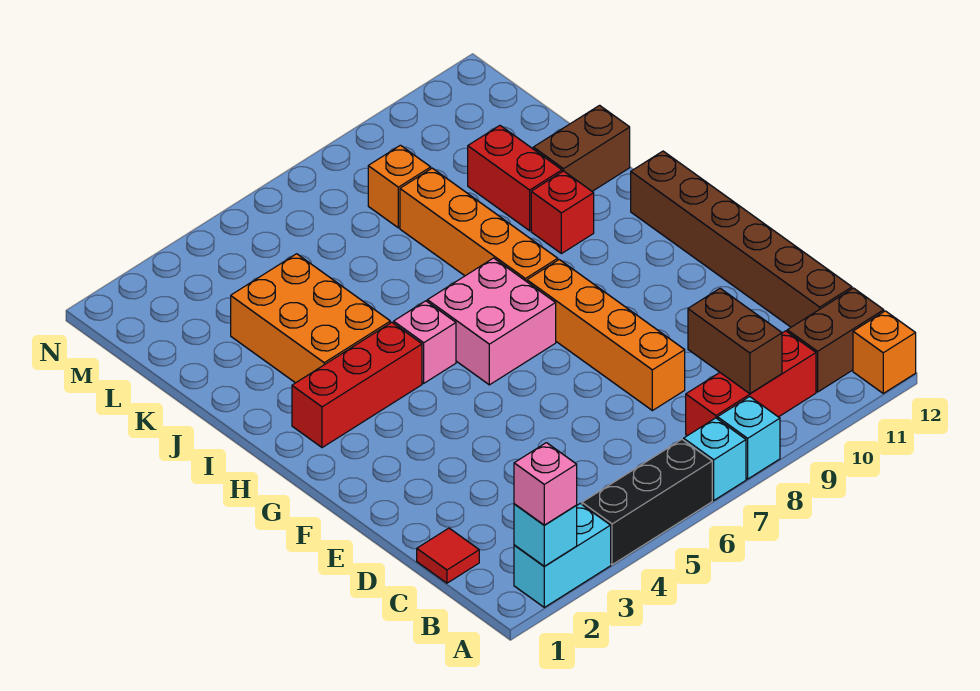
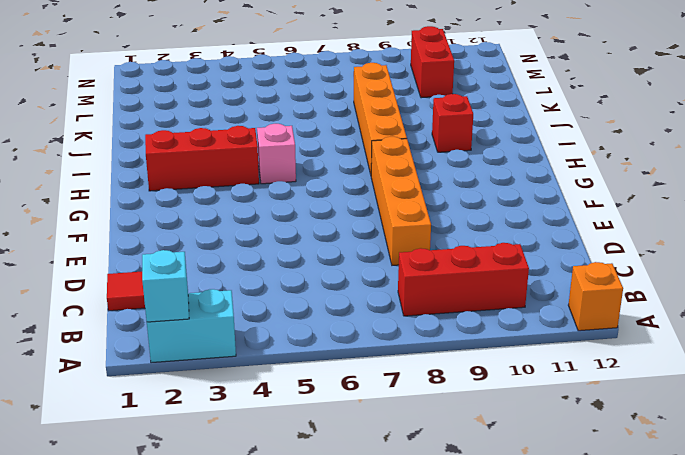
red 1x2 brick [411,26,454,98] -> red 1x2 brick moved to [468,126,562,231]
none -> black 1x3 brick [582,440,712,565]
none -> cyan 1x1 brick [684,418,746,500]
none -> cyan 1x1 brick [717,397,780,479]

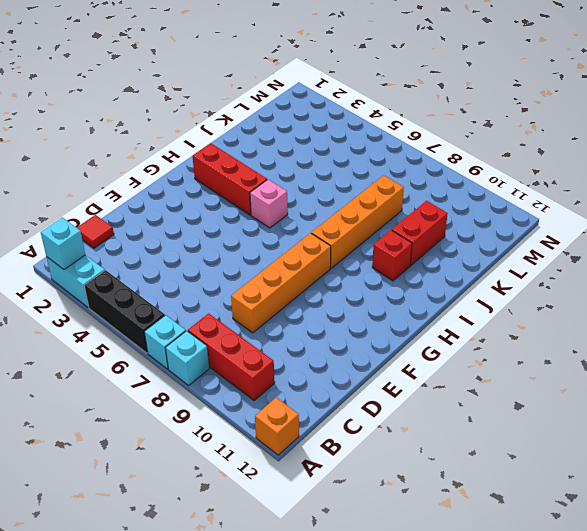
none -> brown 1x2 brick [787,288,884,392]
none -> brown 1x6 brick [631,151,852,327]
none -> pink 2x2 brick [427,258,556,385]

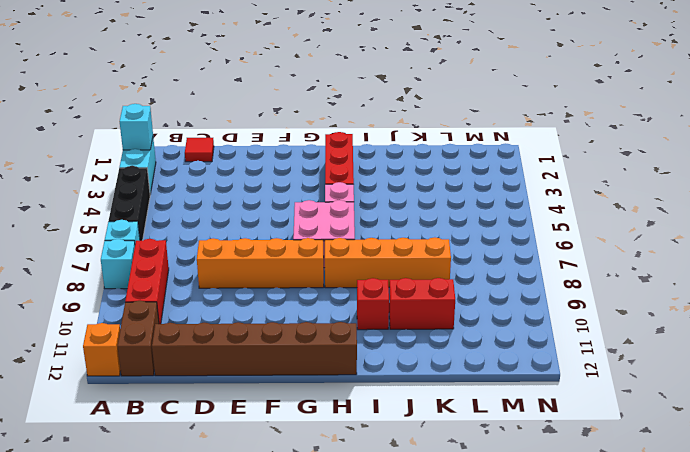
none -> orange 2x3 brick [231,254,390,383]
none -> brown 1x2 brick [533,105,630,191]
none -> orange 1x1 brick [368,145,431,228]

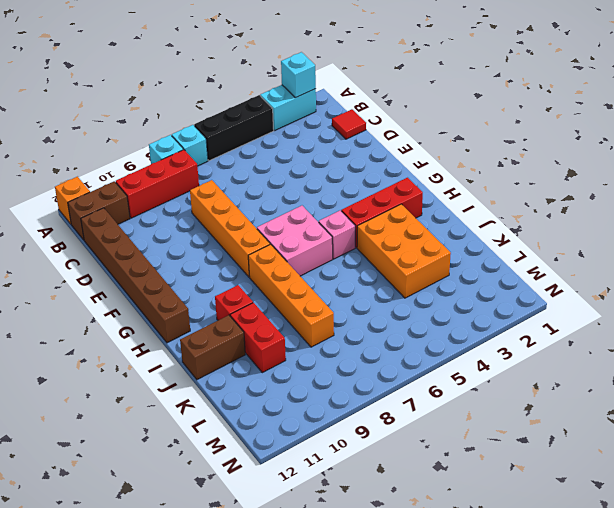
none -> orange 1x1 brick [368,145,431,228]
none -> brown 1x2 brick [688,288,782,394]
none -> pink 1x1 brick [514,443,577,525]

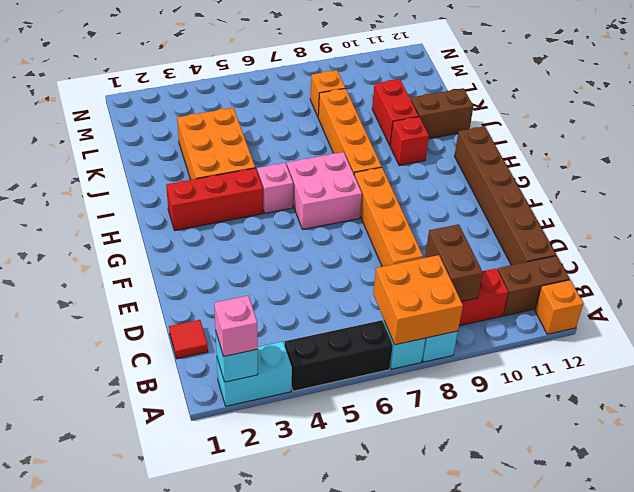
orange 2x2 brick [373,255,463,345] -> none

